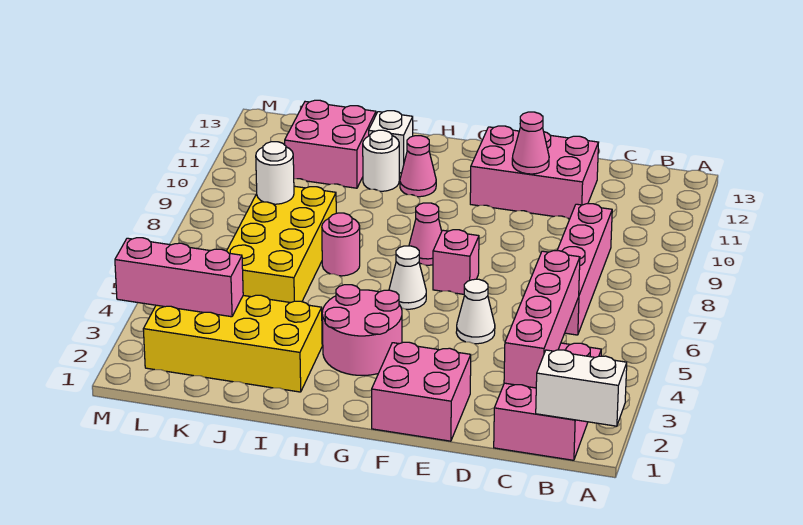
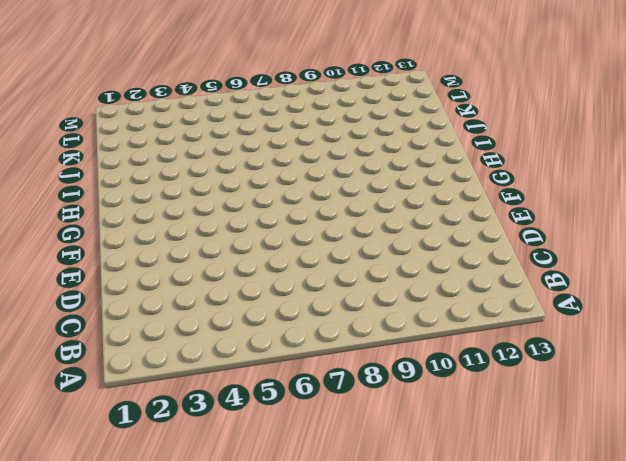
none -> pink 2x3 brick [494,343,601,460]
none -> pink 1x4 brick [557,204,612,335]
none -> pink 2x3 brick [470,126,599,219]

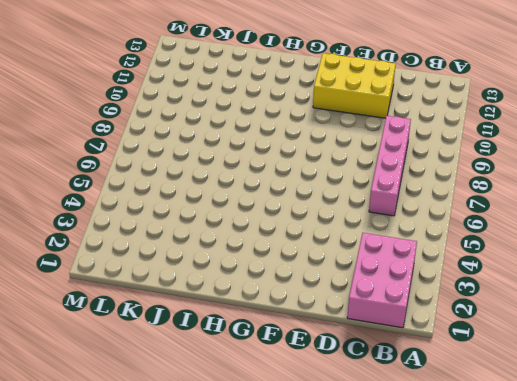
yellow 2x3 brick [313,53,396,118] -> pink 2x3 brick [470,126,599,219]
none -> pink 2x2 brick [372,342,471,441]
none -> white 1x1 cone [456,279,495,344]
none -> pink 1x1 brick [433,230,479,294]

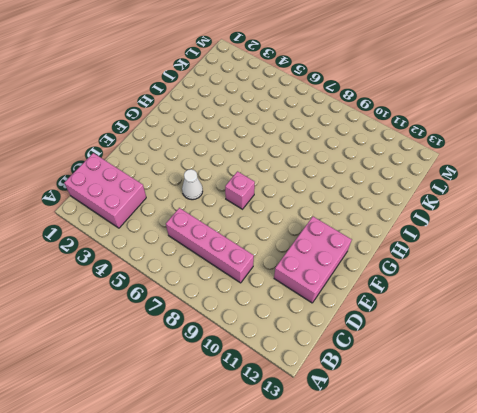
none -> pink 2x2 brick [372,342,471,441]
none -> pink 2x2 round brick [322,285,402,375]
none -> white 1x1 cone [389,246,426,309]

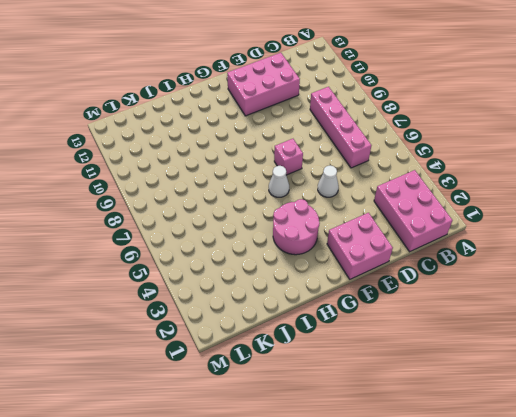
none -> pink 1x1 cone [409,203,442,265]
none -> pink 1x1 cone [400,136,436,197]
none -> yellow 2x4 brick [143,295,322,392]

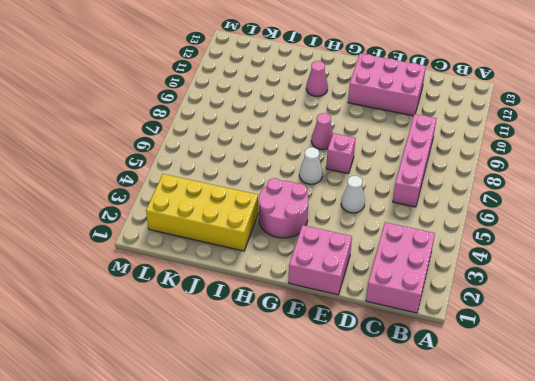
none -> pink 1x1 round brick [322,213,360,276]
none -> white 1x1 round brick [363,130,399,191]
none -> white 1x1 brick [369,111,413,173]

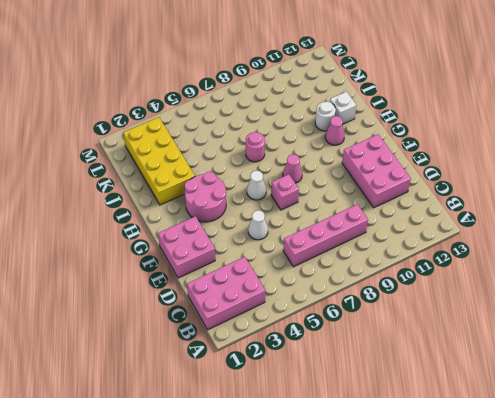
none -> yellow 2x4 brick [227,186,336,303]
none -> pink 2x2 brick [285,100,376,188]
none -> white 1x2 brick [536,350,627,426]

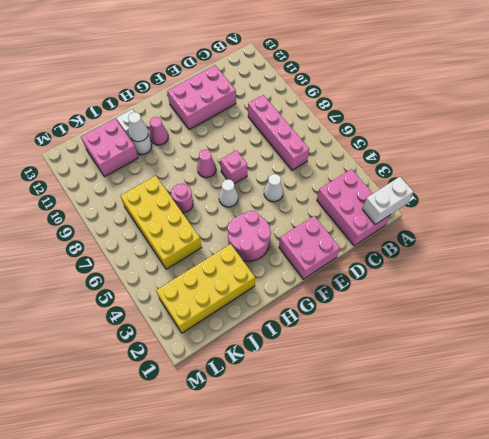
white 1x1 cone [128,112,148,142] -> none
none -> pink 1x4 brick [504,251,580,388]
none -> pink 1x1 cone [512,112,549,174]
none -> pink 1x3 brick [115,238,243,317]

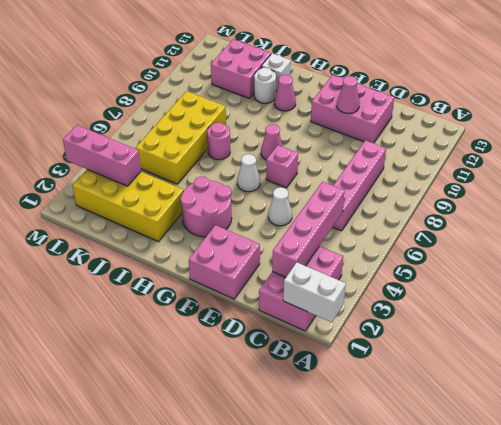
none -> white 1x1 round brick [256,142,294,204]

